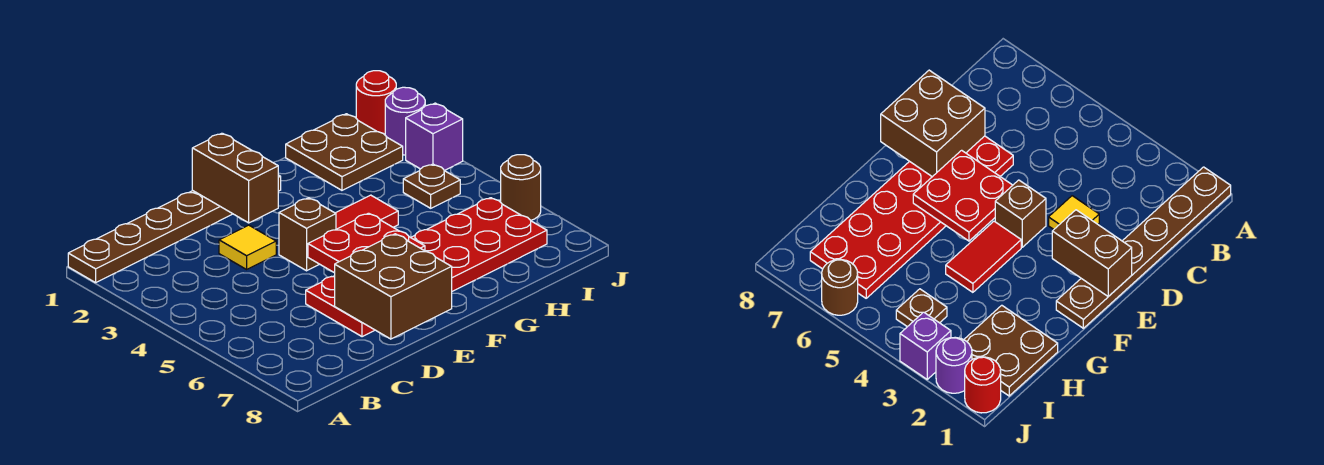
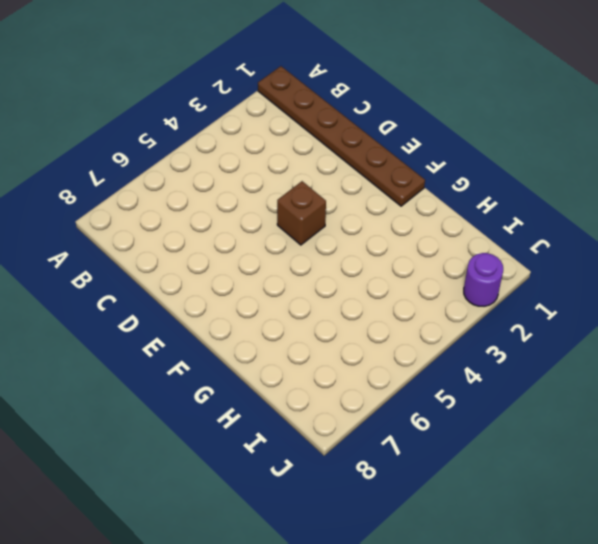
none -> yellow 1x1 tile [219,225,276,269]
none -> red 2x6 plate [306,198,547,337]
none -> red 1x2 tile [336,195,398,229]

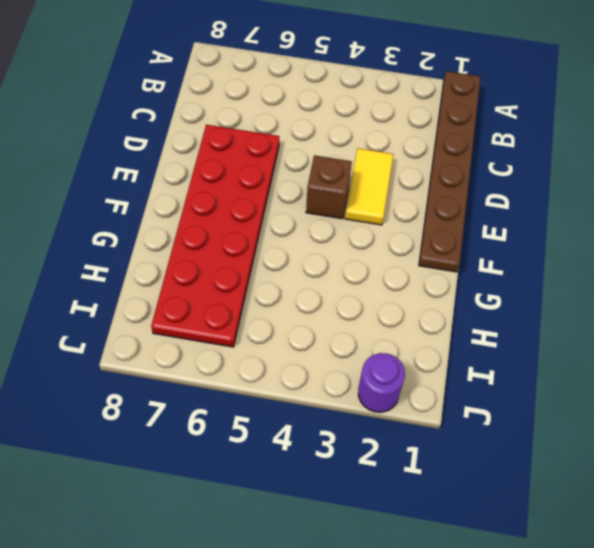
yellow 1x2 tile [345,148,394,225] -> yellow 1x1 tile [219,225,276,269]
none -> red 1x2 tile [336,195,398,229]
none -> brown 2x2 plate [286,114,403,190]
none -> brown 1x1 plate [403,164,460,208]

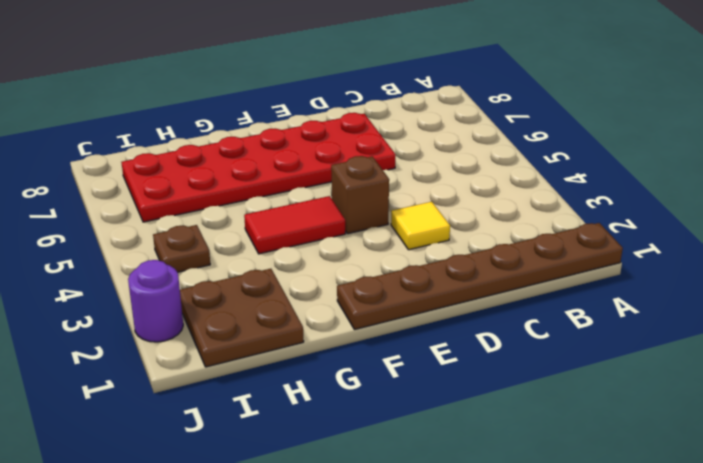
none -> red 1x1 round brick [356,71,396,135]
none -> purple 1x1 brick [406,103,463,171]
none -> brown 1x1 round brick [501,155,541,220]

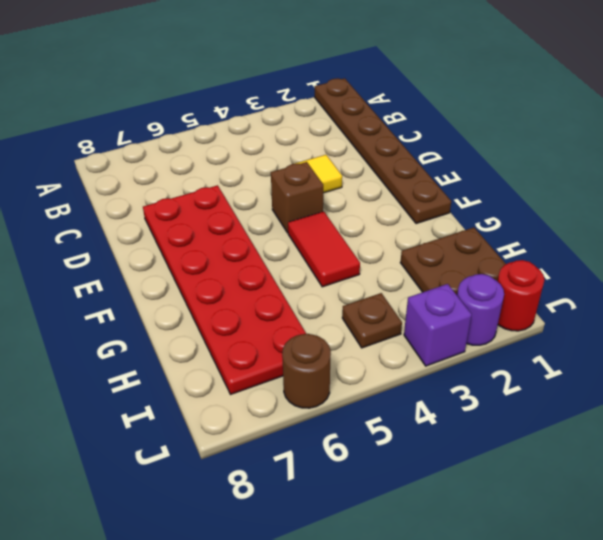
none -> brown 2x2 brick [335,234,452,339]
none -> brown 1x2 brick [192,133,278,223]
none -> red 2x2 plate [308,213,425,273]

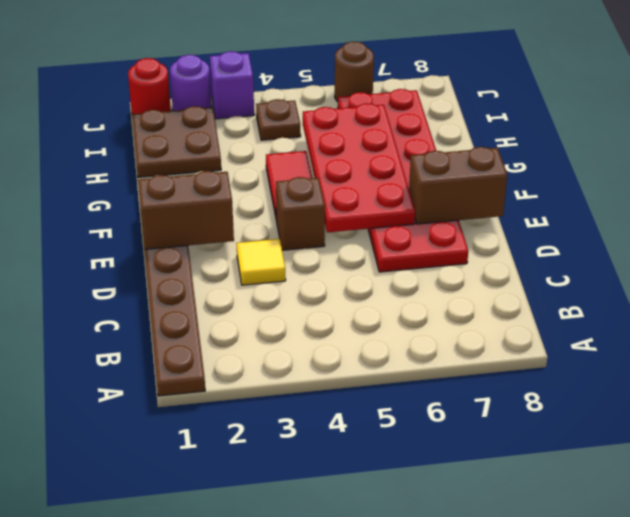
red 2x4 plate [303,103,415,232] -> red 2x2 plate [308,213,425,273]
brown 1x2 brick [409,147,507,224] -> brown 2x2 brick [335,234,452,339]

